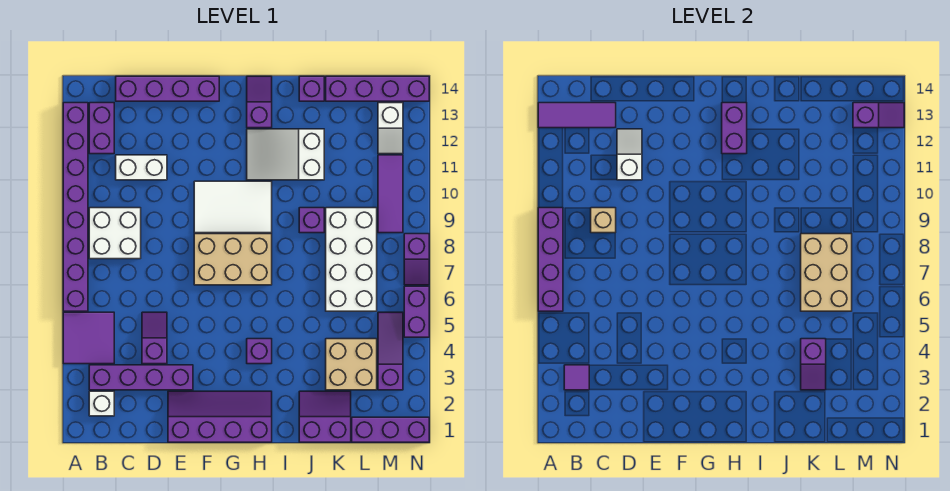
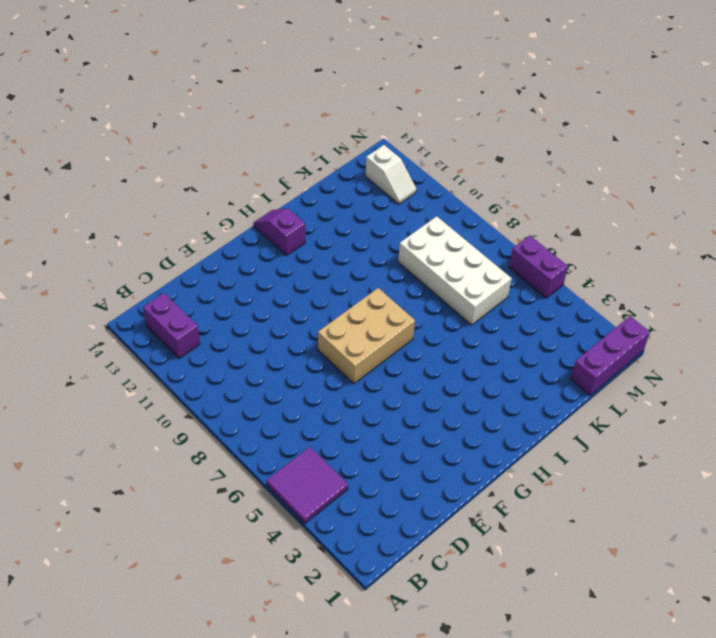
none -> purple 1x8 brick [63,103,88,311]
none -> white 1x1 brick [89,391,114,416]
none -> purple 1x4 brick [89,365,193,390]
none -> white 2x2 brick [89,208,141,259]

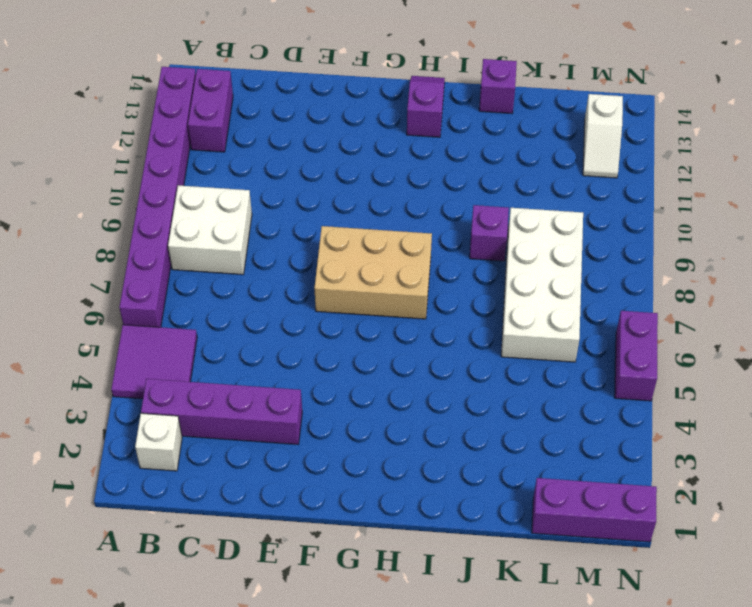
none -> white 1x2 brick [116,155,167,180]
none -> purple 1x4 brick [116,76,219,101]
none -> purple 1x2 slope [142,312,167,364]
none -> purple 2x4 slope [168,391,272,442]

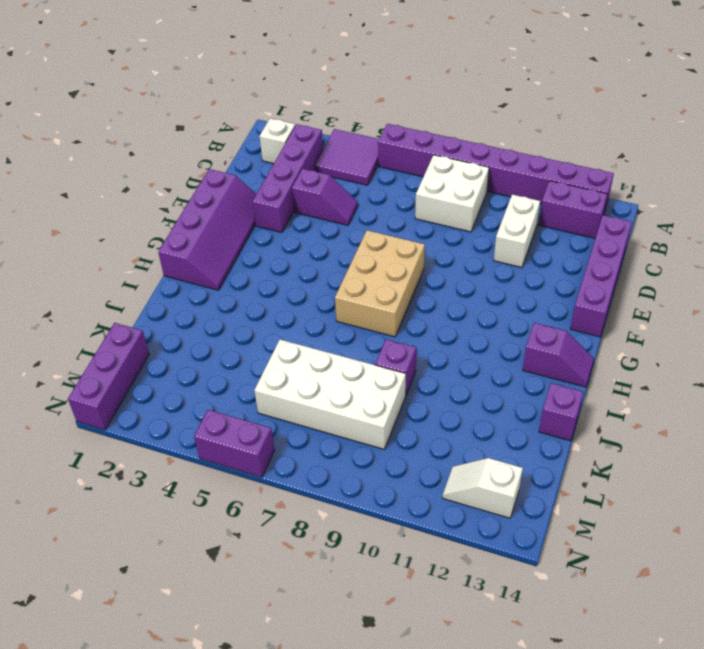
none -> white 2x3 tile [194,181,272,233]
none -> purple 1x1 brick [247,339,272,364]
none -> white 2x3 slope [247,129,324,180]
none -> purple 2x2 slope [299,391,351,442]

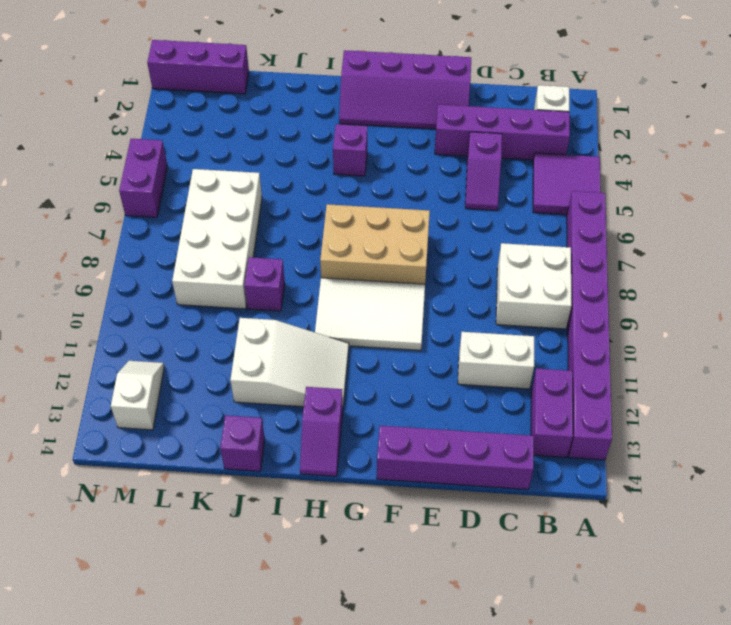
none -> purple 2x2 slope [299,391,351,442]
none -> tan 2x2 brick [326,339,377,390]
none -> purple 1x4 brick [326,76,429,101]
none -> purple 1x3 slope [378,312,403,390]

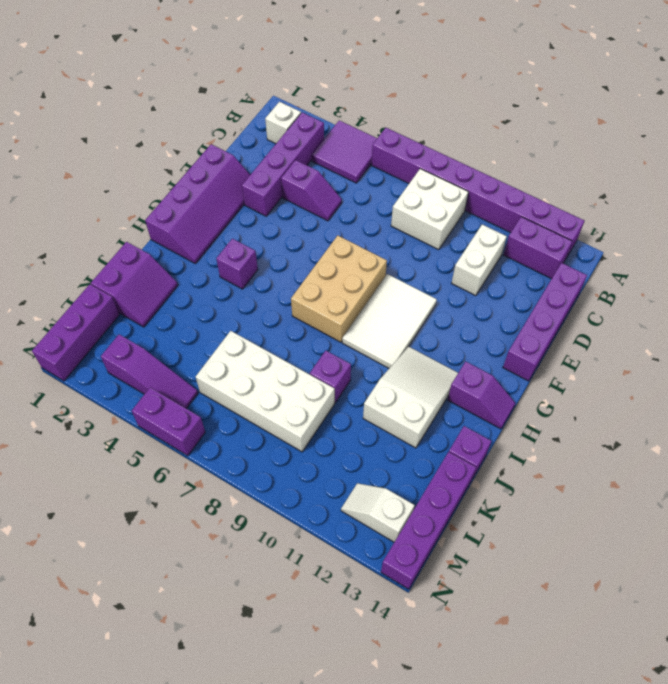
none -> tan 2x2 brick [326,339,377,390]
none -> purple 1x3 tile [378,155,403,233]
none -> purple 1x2 slope [404,234,429,285]
none -> purple 1x4 brick [538,208,563,311]

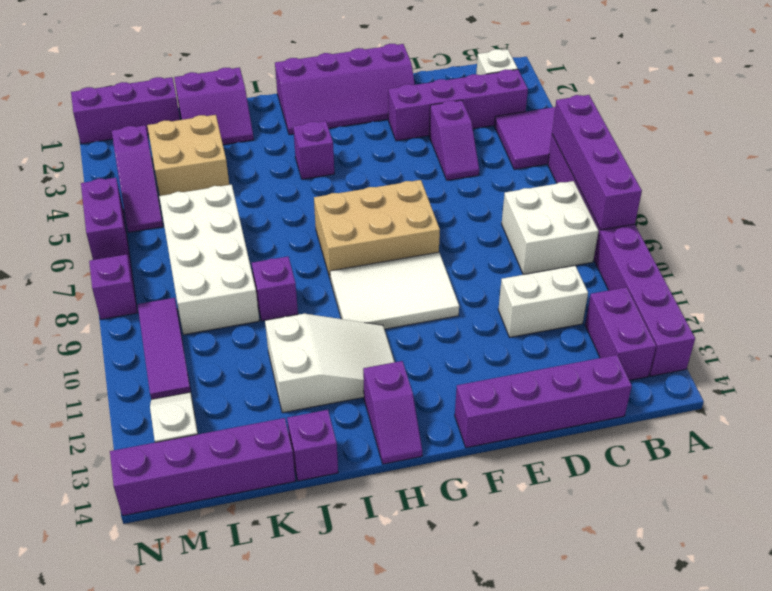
none -> purple 1x3 tile [538,103,616,128]
none -> purple 1x1 tile [564,365,589,390]
none -> tan 1x1 brick [591,208,616,233]
none -> white 1x2 slope [617,129,642,180]

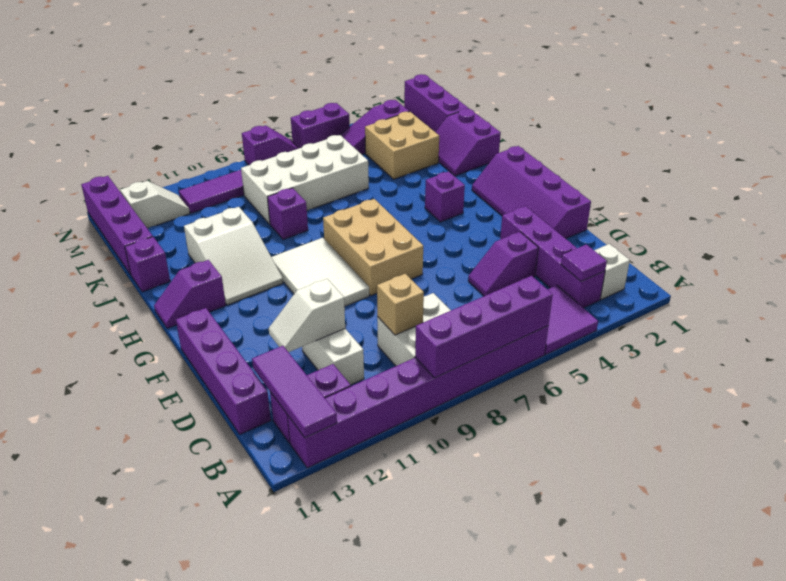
none -> purple 1x2 brick [722,103,747,154]
none -> purple 1x2 slope [801,339,826,390]
none -> tan 2x3 brick [801,234,852,311]
none -> purple 1x2 slope [853,103,904,128]

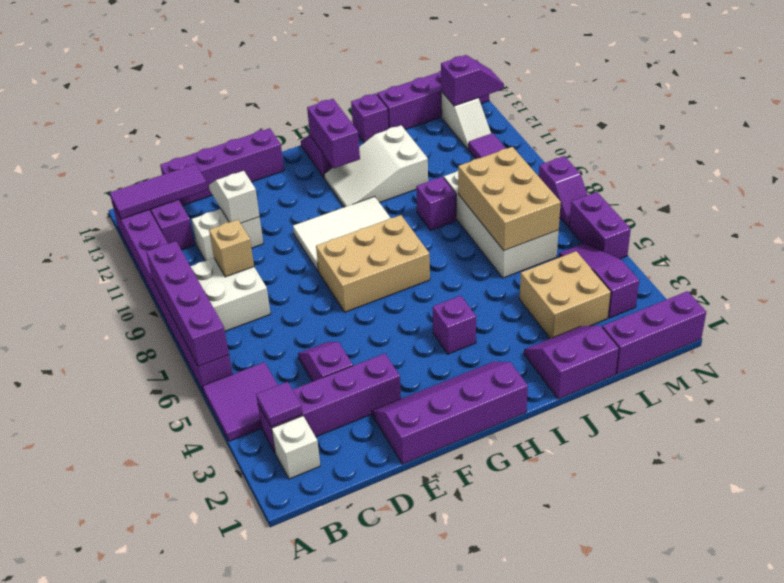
none -> purple 1x2 slope [801,339,826,390]

